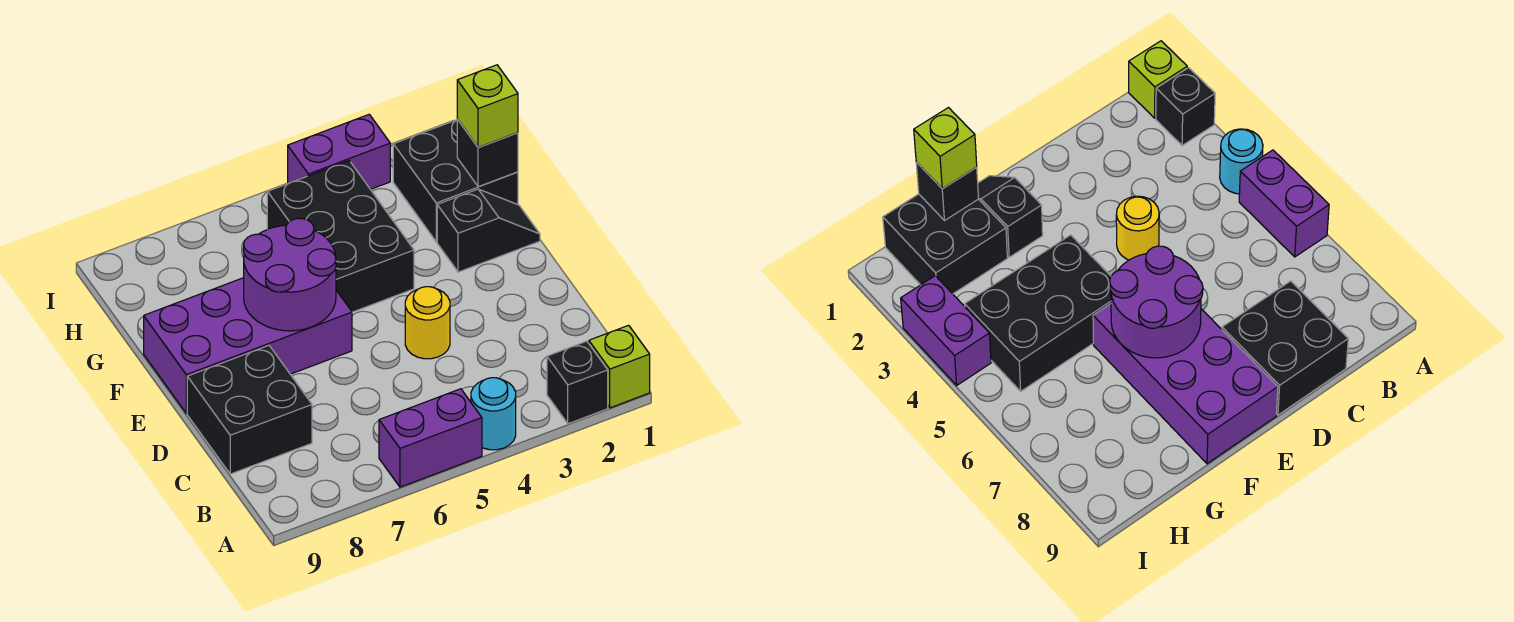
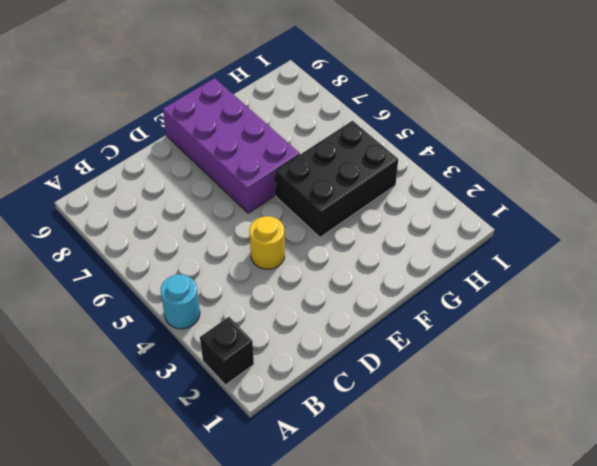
none -> lime 1x1 brick [589,325,650,408]
none -> purple 1x2 brick [379,389,482,487]
none -> black 2x2 brick [187,346,312,474]

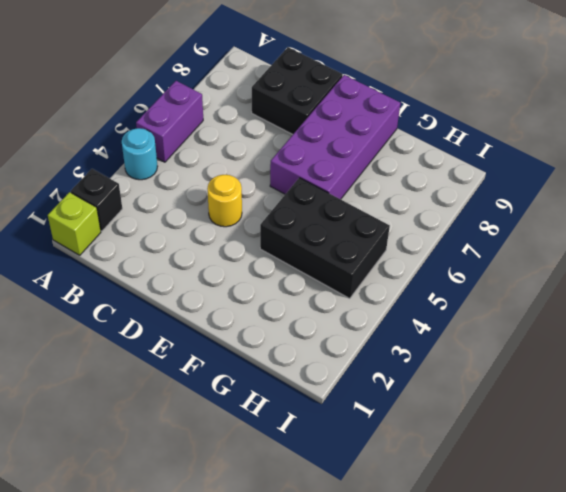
none -> black 1x2 slope [437,189,540,272]
none -> black 2x2 brick [393,120,518,242]
none -> purple 1x2 brick [288,114,390,189]

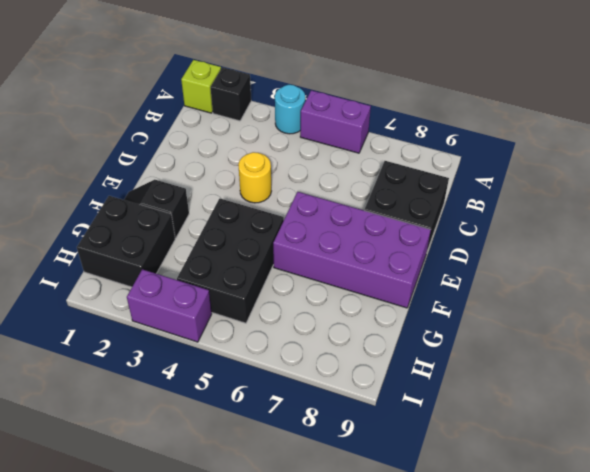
none -> purple 2x2 round brick [244,218,336,331]
none -> black 1x1 brick [457,119,518,187]
none -> lime 1x1 brick [457,65,518,148]

